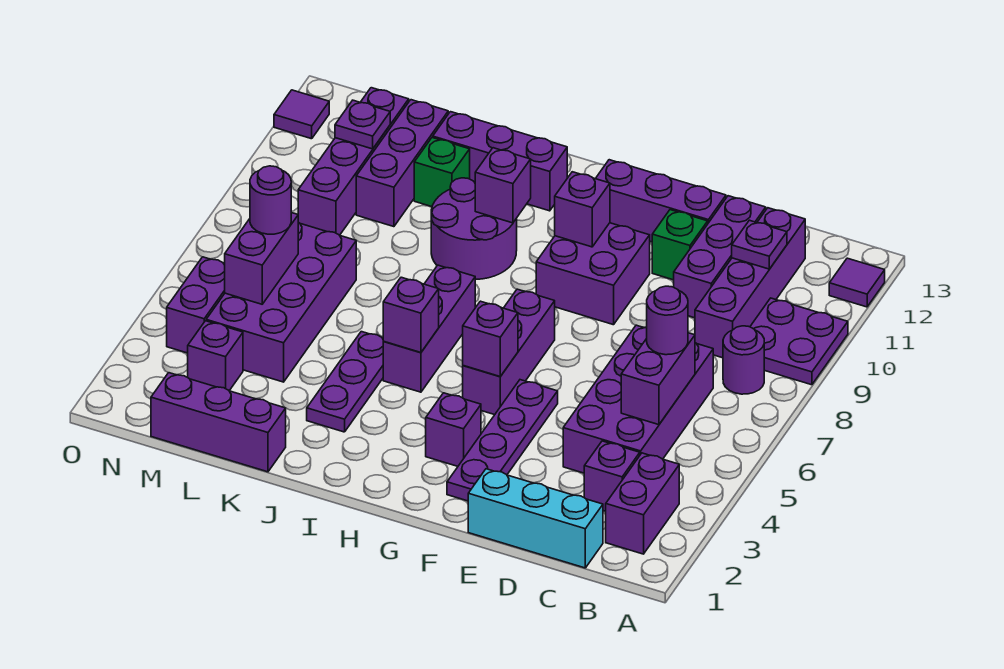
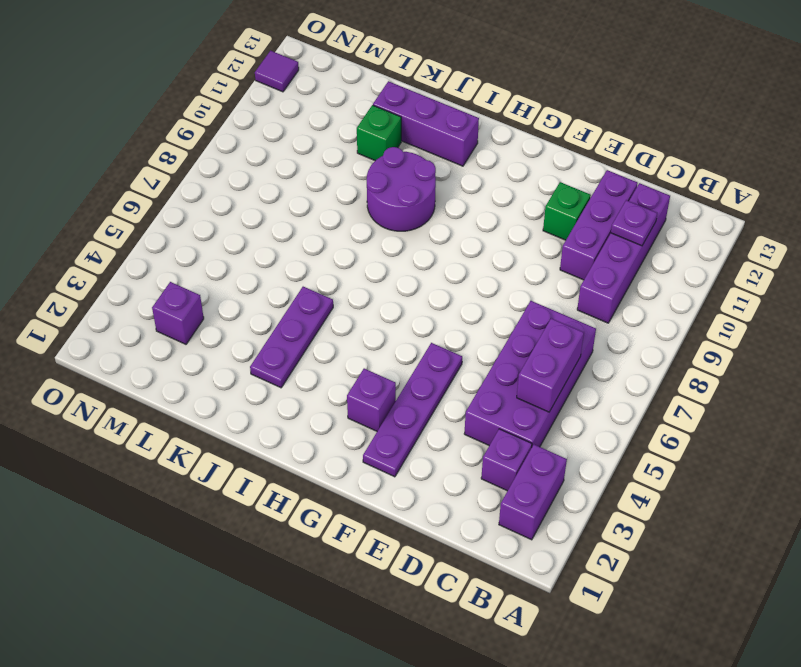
none -> purple 2x2 plate [750,298,848,385]
none -> purple 1x1 tile [829,258,885,307]
none -> purple 1x1 round brick [723,326,764,394]
none -> cyan 1x3 brick [468,469,603,568]

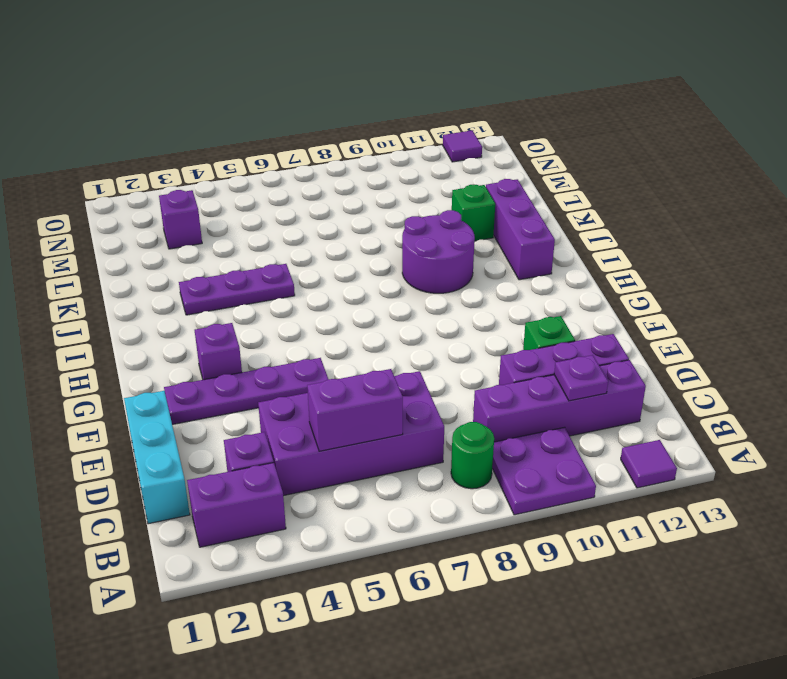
green 1x1 round brick [451,422,494,489] -> purple 1x1 round brick [723,326,764,394]
none -> purple 1x3 brick [595,160,726,242]
none -> purple 2x2 brick [536,223,650,325]
none -> purple 1x3 brick [463,289,555,415]
none -> purple 1x3 brick [383,265,475,392]

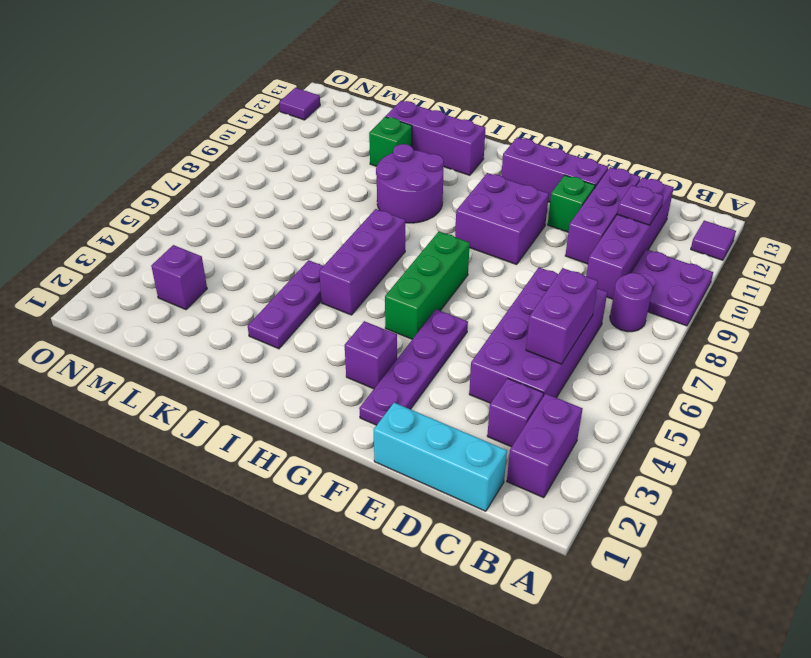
green 1x3 brick [385,232,470,339] -> purple 1x3 brick [463,289,555,415]
none -> purple 1x3 brick [151,373,286,472]
none -> purple 2x4 brick [206,222,356,382]
none -> purple 1x3 brick [356,100,448,227]
none -> purple 1x4 brick [298,88,409,235]

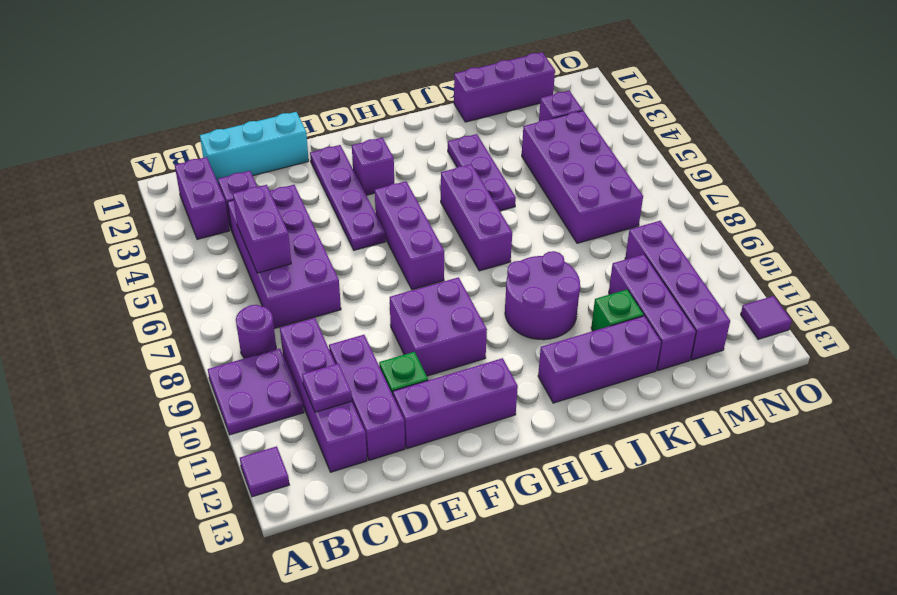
none -> purple 1x2 brick [167,257,225,353]
none -> purple 1x1 brick [463,301,518,377]
none -> purple 1x1 brick [555,172,610,247]
none -> purple 1x1 brick [383,277,439,352]

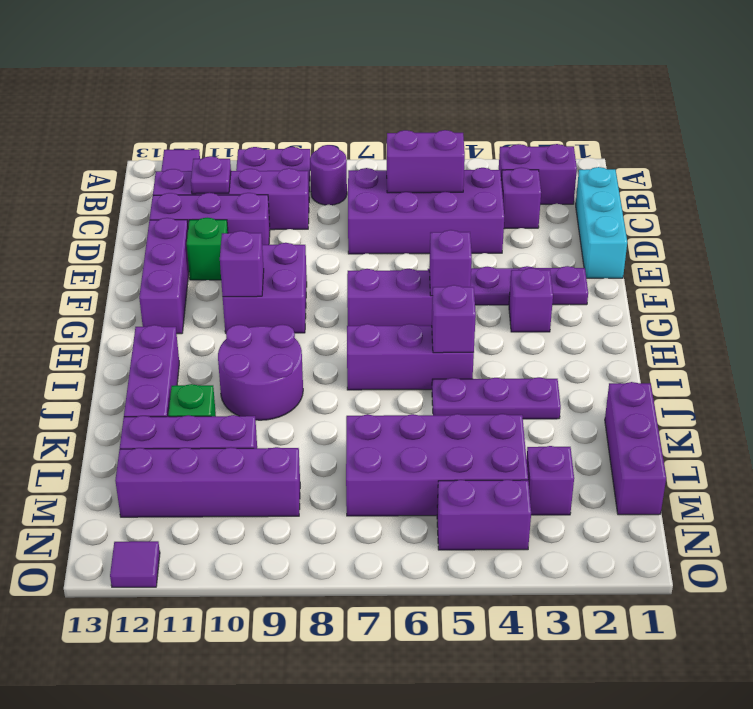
none -> purple 1x1 brick [475,148,531,223]
none -> purple 1x2 brick [225,213,298,304]
none -> purple 1x1 plate [335,100,390,149]
none -> purple 1x1 round brick [647,286,688,355]

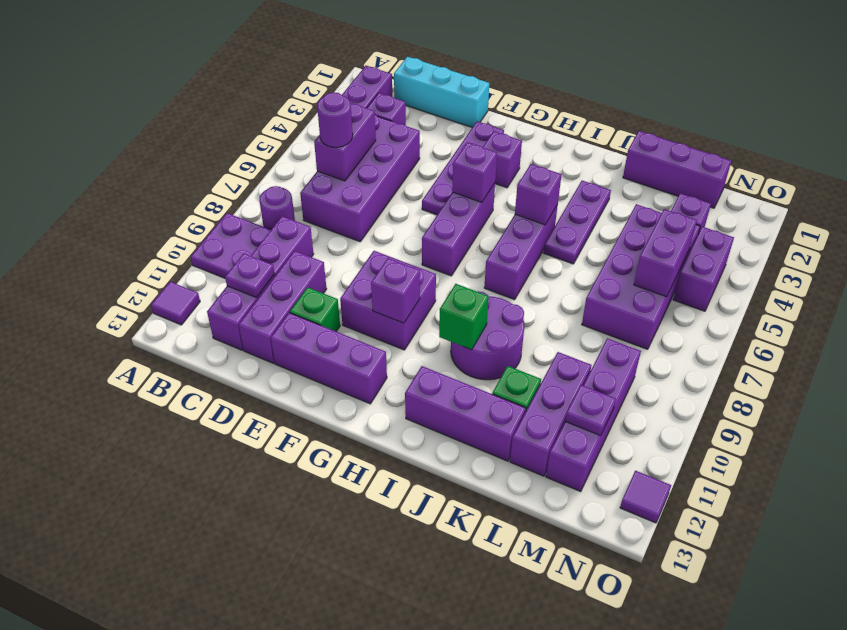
green 1x1 brick [439,284,489,350] -> purple 1x1 brick [475,148,531,223]
none -> purple 1x1 round brick [250,166,291,234]

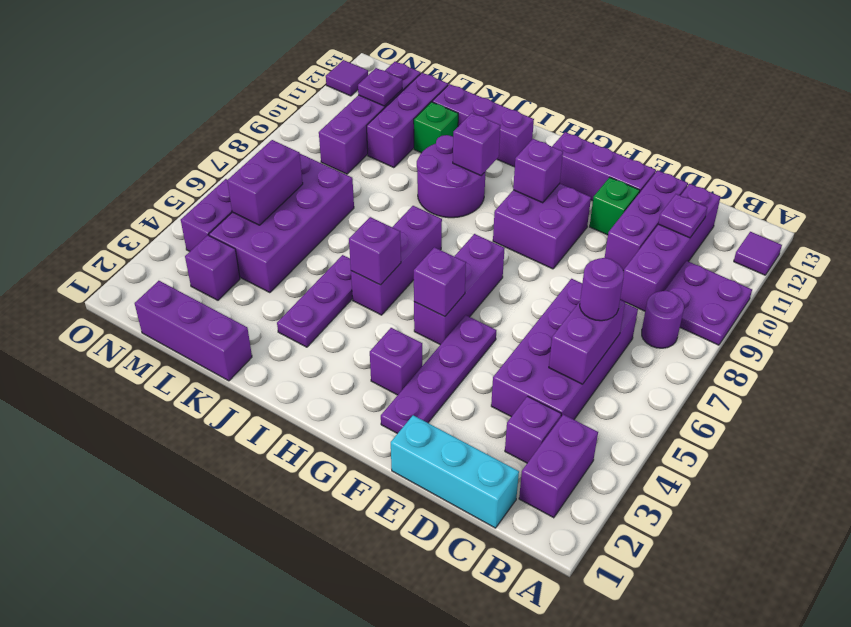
none -> purple 1x1 round brick [250,166,291,234]

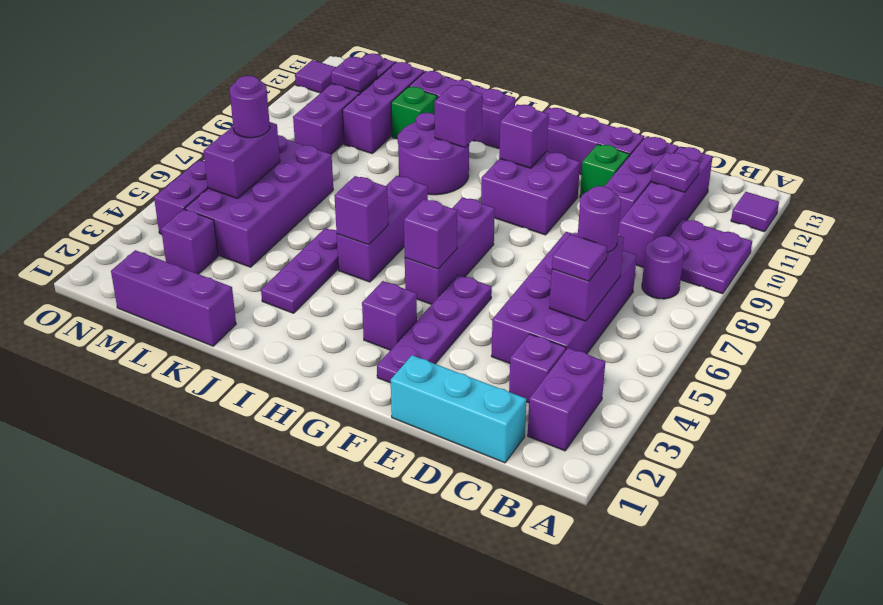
purple 1x1 tile [552,234,607,281] -> none

